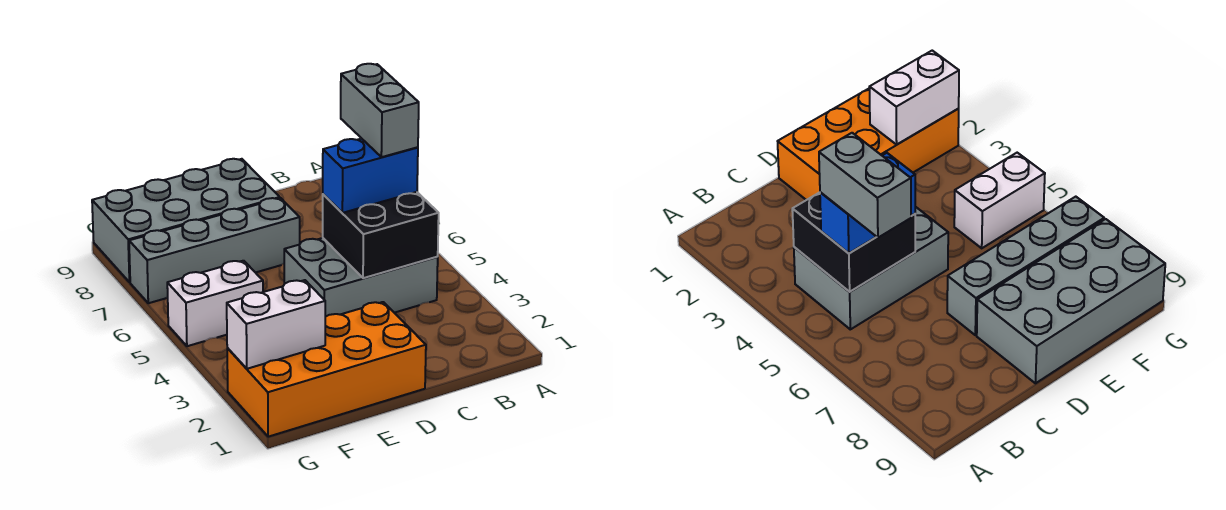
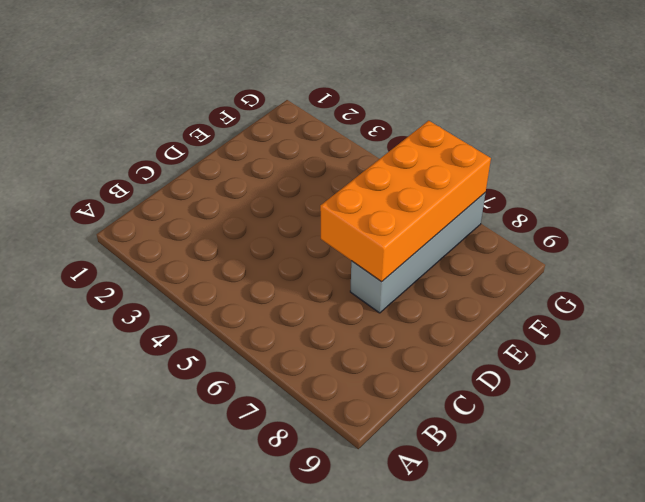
orange 2x4 brick [320,121,491,282] -> orange 2x4 brick moved to [227,302,426,437]
none -> grey 2x3 brick [284,238,438,317]
none -> grey 2x4 brick [92,159,280,282]

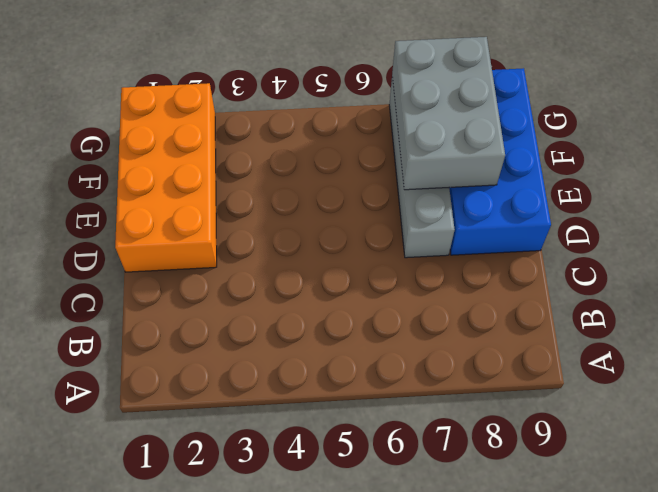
blue 2x4 brick [449,68,551,255] -> grey 2x4 brick [92,159,280,282]
grey 2x3 brick [392,37,505,190] -> grey 2x3 brick moved to [284,238,438,317]
none -> white 1x2 brick [167,261,263,346]
none -> black 2x2 brick [323,192,439,278]

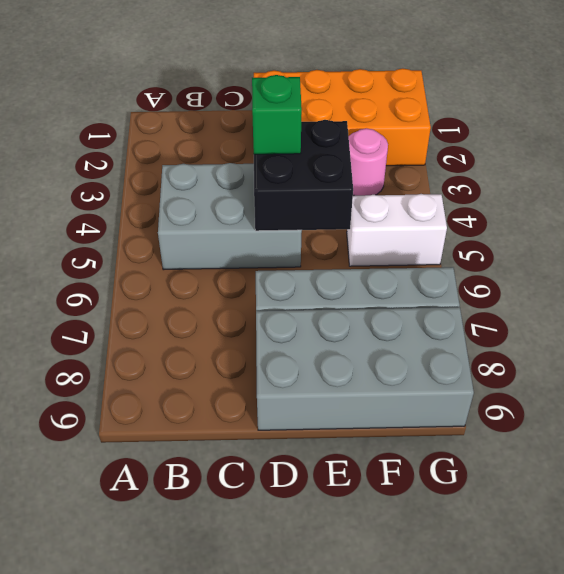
black 2x2 brick [254,120,353,231] -> black 2x2 brick moved to [323,192,439,278]
green 1x1 brick [252,75,302,154] -> none
pink 1x1 round brick [349,128,388,196] -> none
none -> white 1x2 brick [227,280,325,369]
none -> blue 1x2 brick [323,139,418,213]

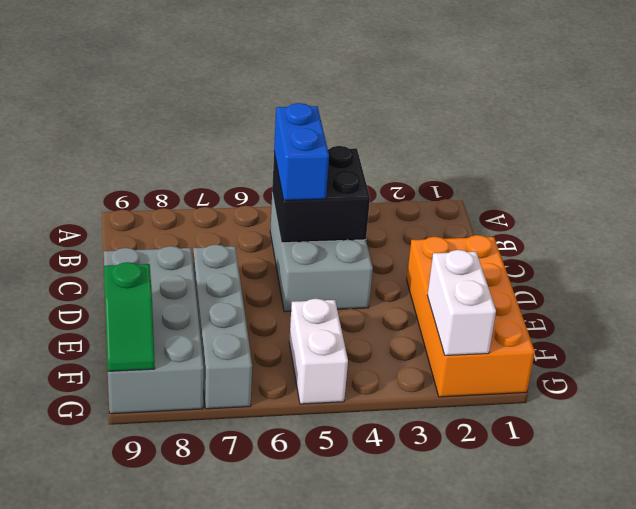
green 1x2 slope [104,262,155,371] -> none
none -> grey 1x2 brick [341,64,419,157]

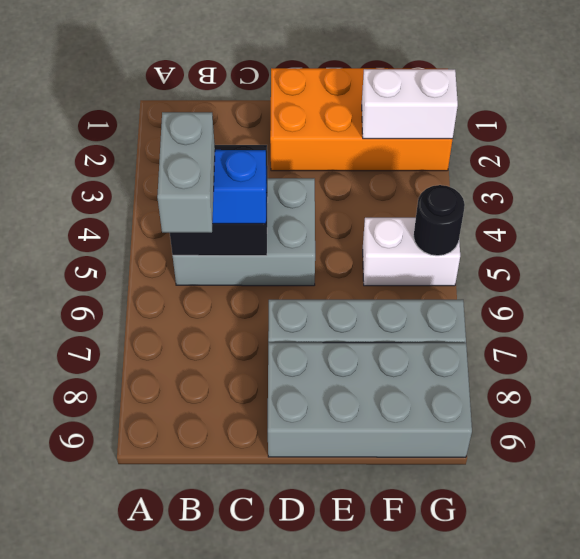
black 1x1 round brick [413,185,465,256] -> none

